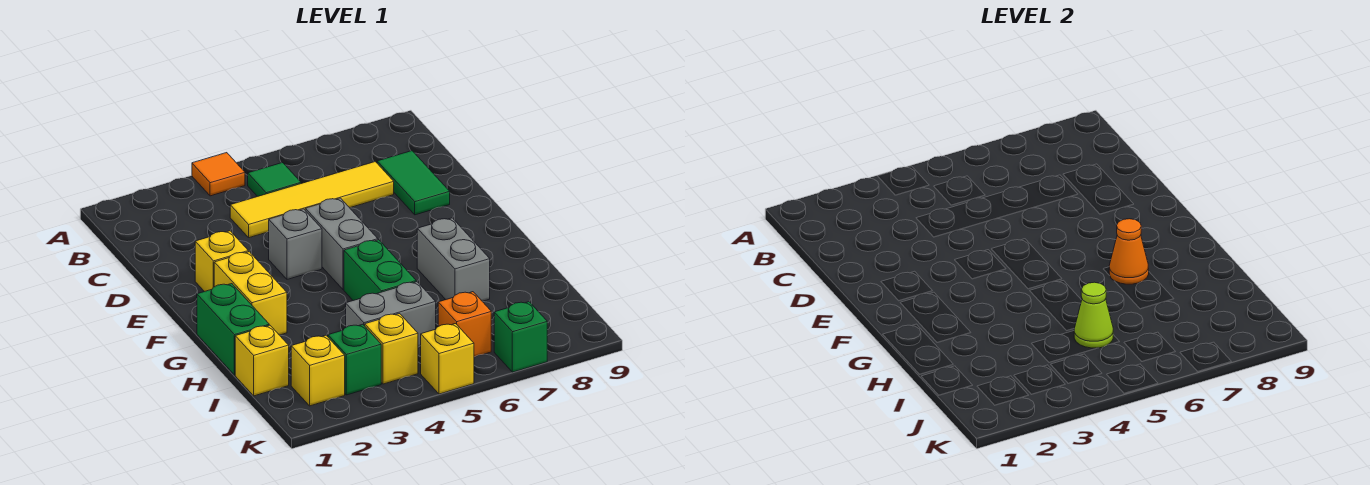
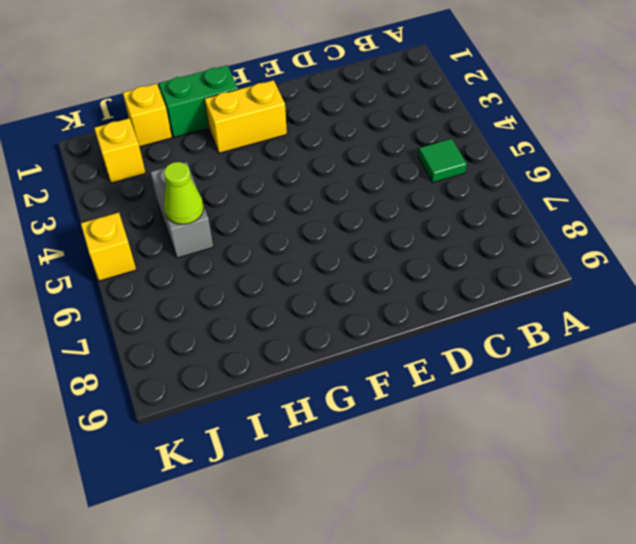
none -> orange 1x1 tile [192,153,245,196]
none -> yellow 1x4 tile [230,162,394,238]
none -> green 1x2 tile [377,151,450,215]

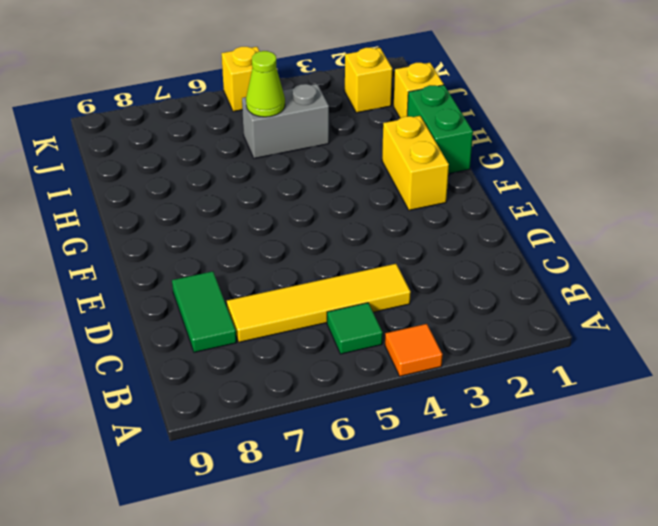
none -> yellow 1x1 brick [195,231,248,292]
none -> grey 1x1 brick [269,209,322,279]
none -> grey 1x2 brick [305,198,378,289]

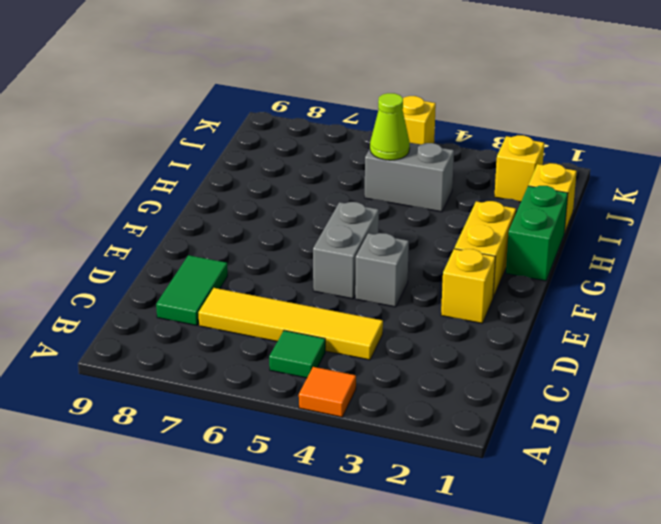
none -> green 1x2 brick [344,240,416,301]
none -> grey 1x2 brick [417,218,490,301]
none -> green 1x1 brick [328,324,381,395]

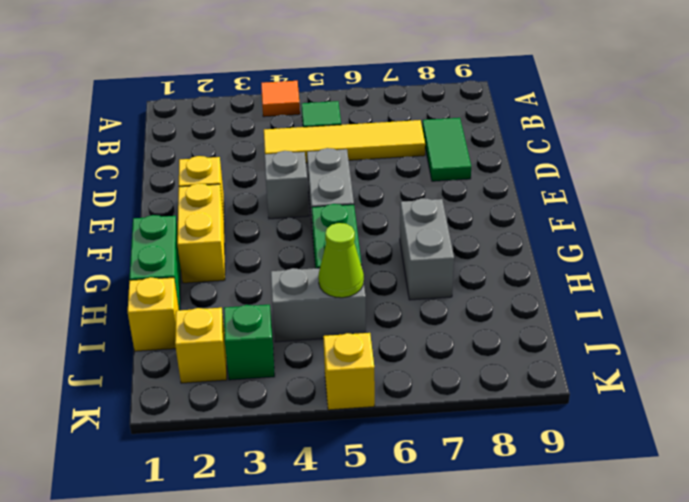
none -> yellow 1x1 brick [365,314,418,384]
none -> orange 1x1 brick [438,292,491,357]
none -> green 1x1 brick [494,302,547,372]

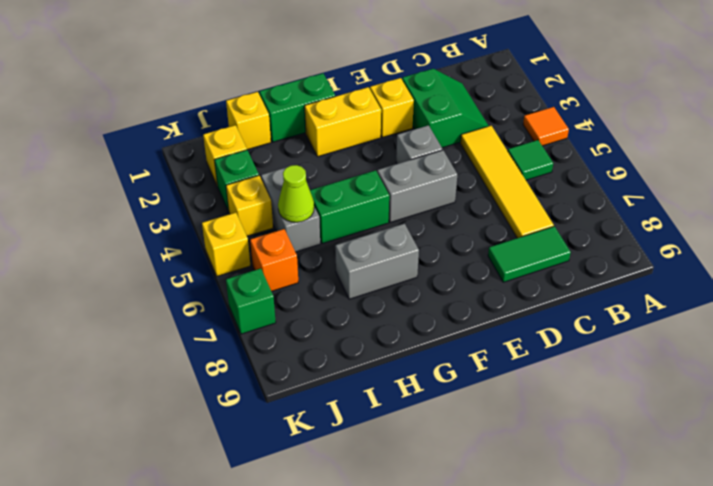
green 2x2 slope [402,69,489,148] -> none
none -> orange 1x1 cone [1109,219,1149,284]

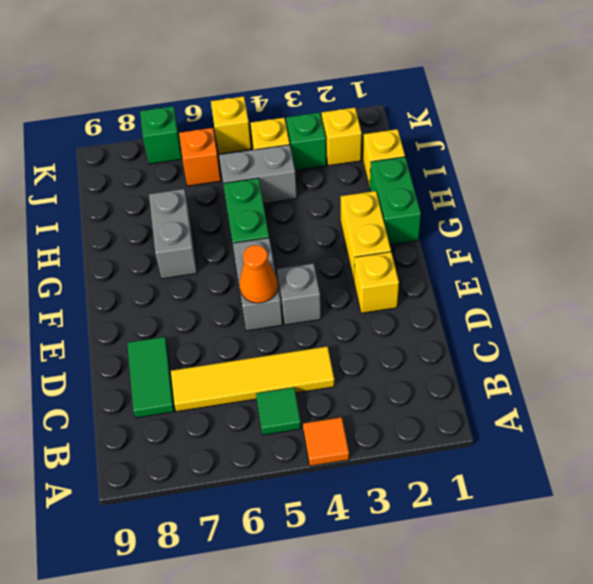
orange 1x1 cone [239,245,278,303] -> orange 1x1 cone moved to [1109,219,1149,284]
none -> lime 1x1 cone [1074,282,1113,348]

